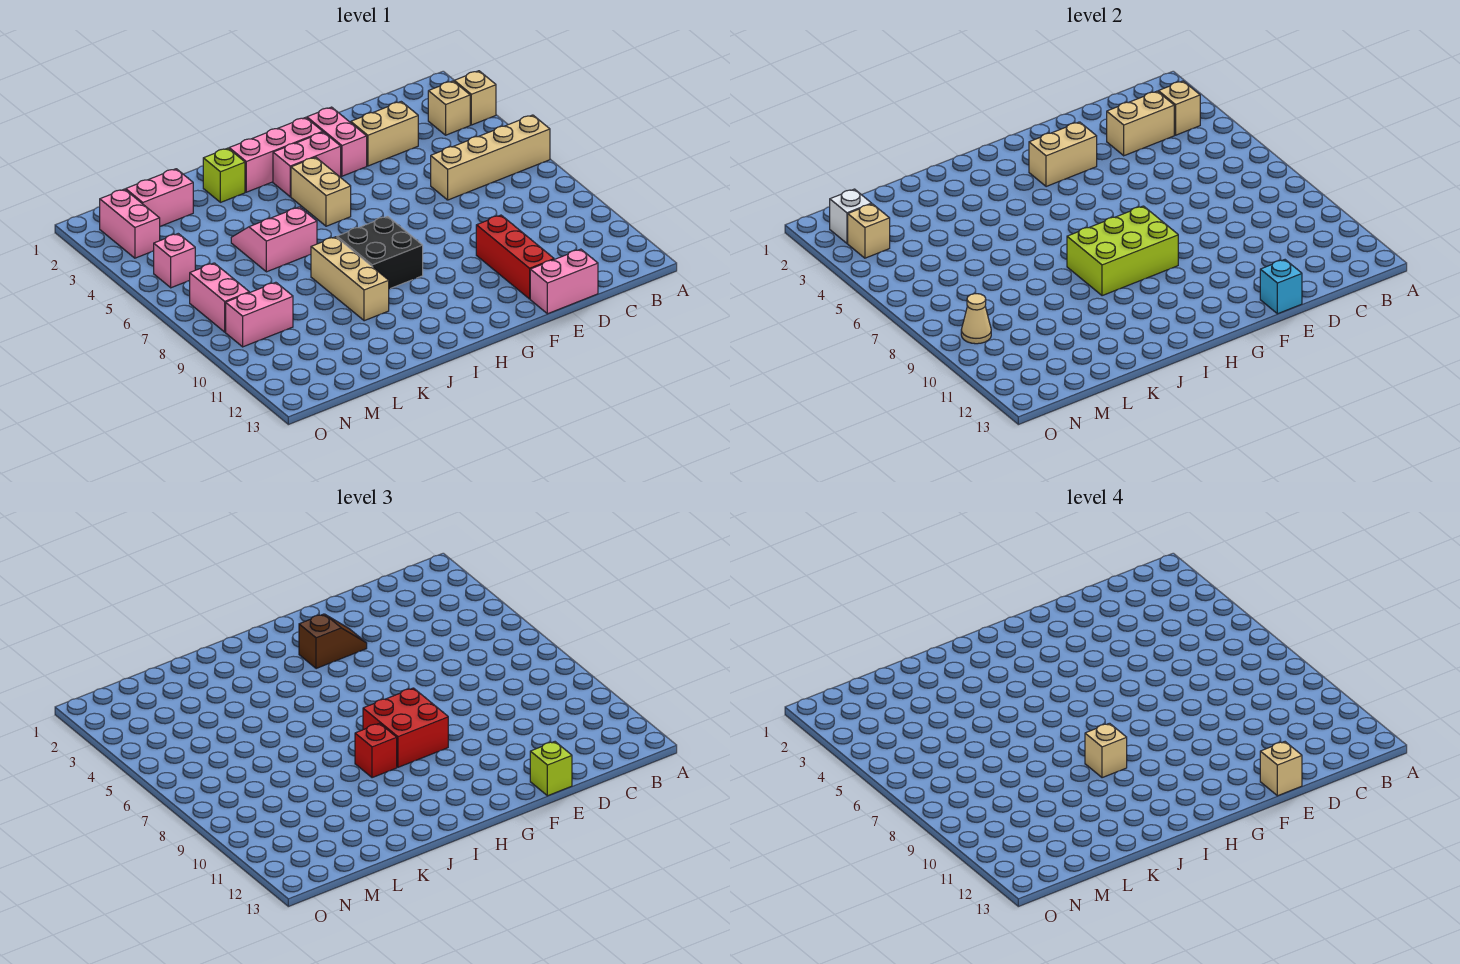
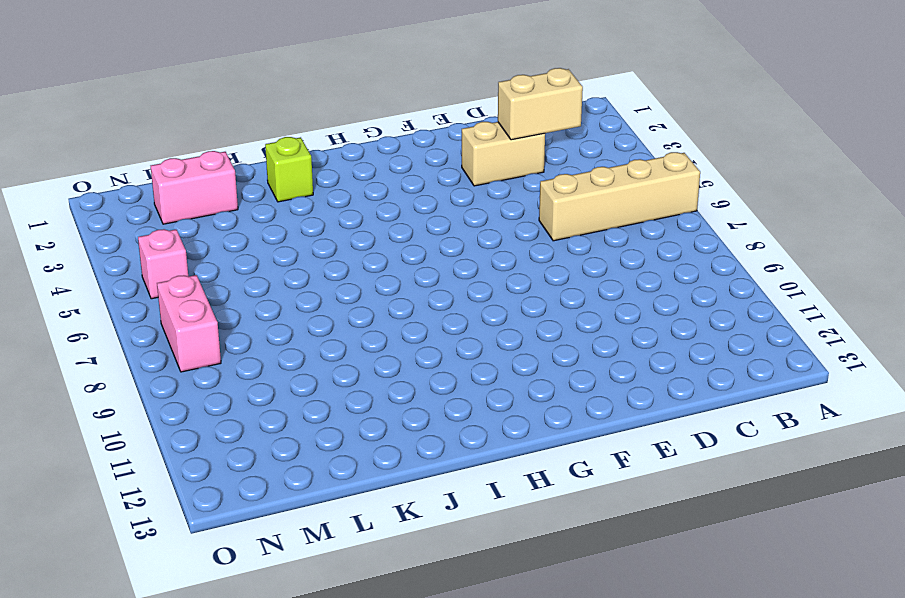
none -> tan 1x1 brick [454,71,496,125]
none -> tan 1x1 brick [428,81,470,135]
none -> pink 1x2 brick [530,249,598,314]
none -> red 1x3 brick [476,215,554,299]

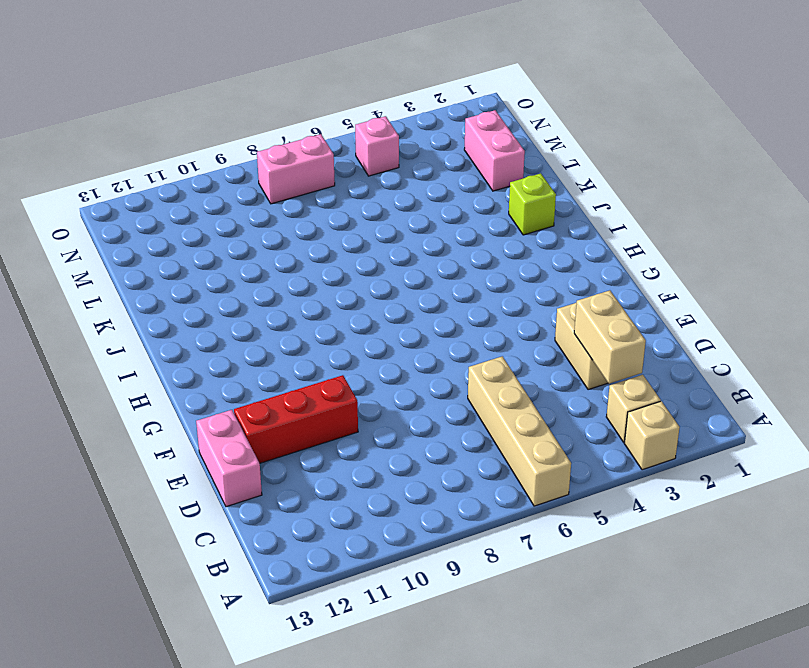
none -> pink 1x2 brick [307,107,367,176]
none -> pink 1x3 brick [229,117,323,192]
none -> pink 1x2 brick [273,132,341,197]
none -> tan 1x2 brick [291,157,351,226]

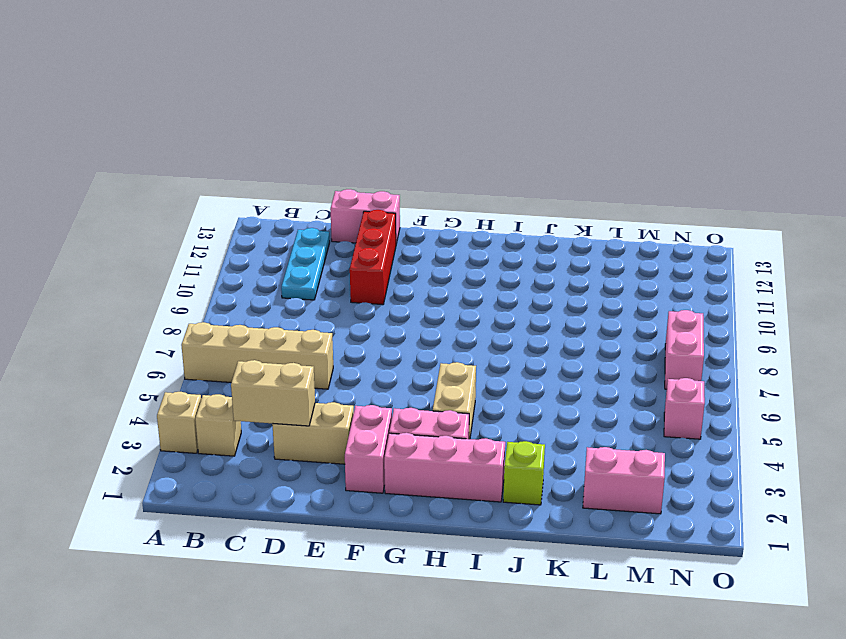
cyan 1x3 plate [281,228,330,300] -> none
none -> black 2x2 brick [337,216,423,289]
none -> pink 2x2 slope [231,207,317,272]
none -> tan 1x3 brick [311,237,389,321]
none -> pink 1x2 brick [226,282,293,347]

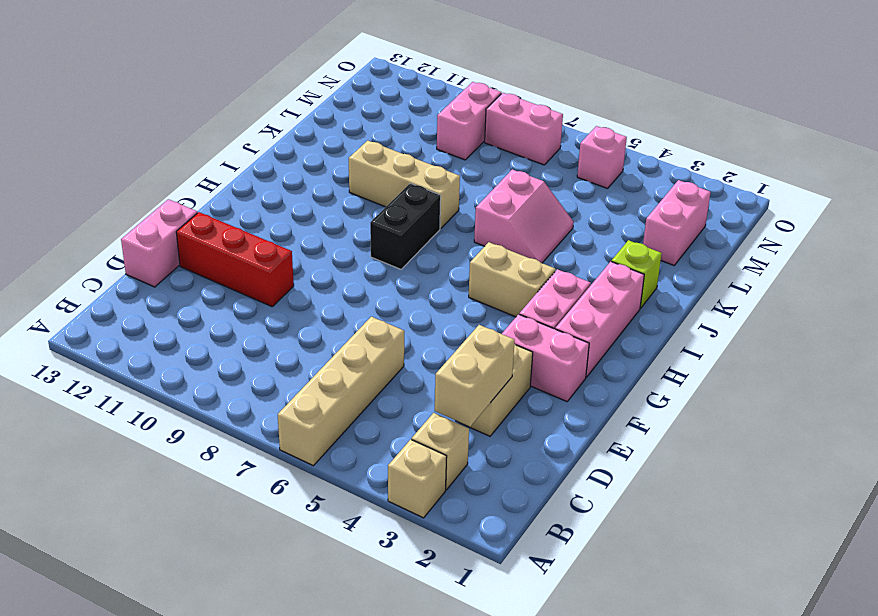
black 1x2 brick [370,183,441,269] -> black 2x2 brick [337,216,423,289]
none -> pink 1x2 brick [100,189,160,258]
none -> tan 1x1 brick [1158,81,1200,135]
none -> cyan 1x1 brick [1260,260,1302,314]
none -> tan 1x2 brick [1029,122,1097,187]

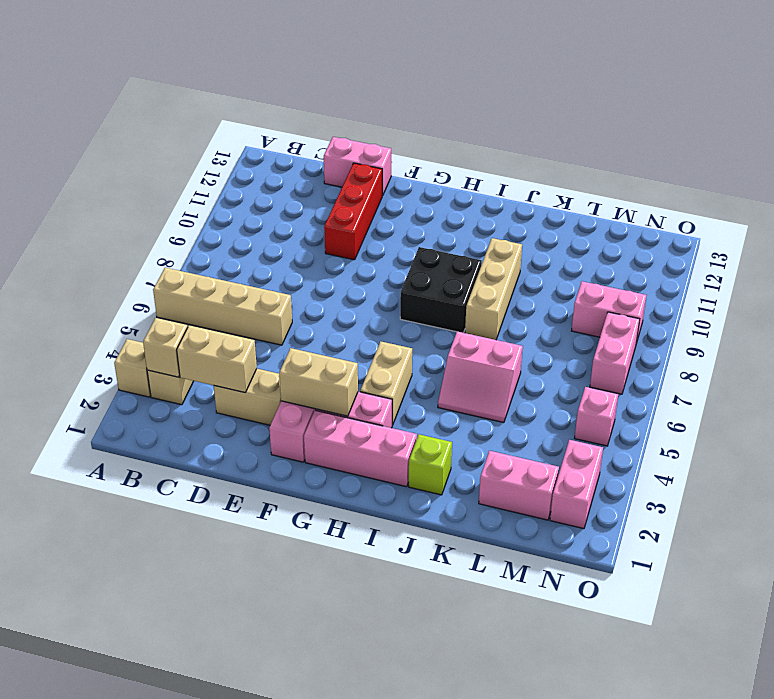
none -> cyan 1x1 brick [1260,260,1302,314]
none -> lime 2x3 brick [1067,206,1178,296]
none -> white 1x1 brick [830,189,872,243]
none -> tan 1x1 brick [848,204,890,258]

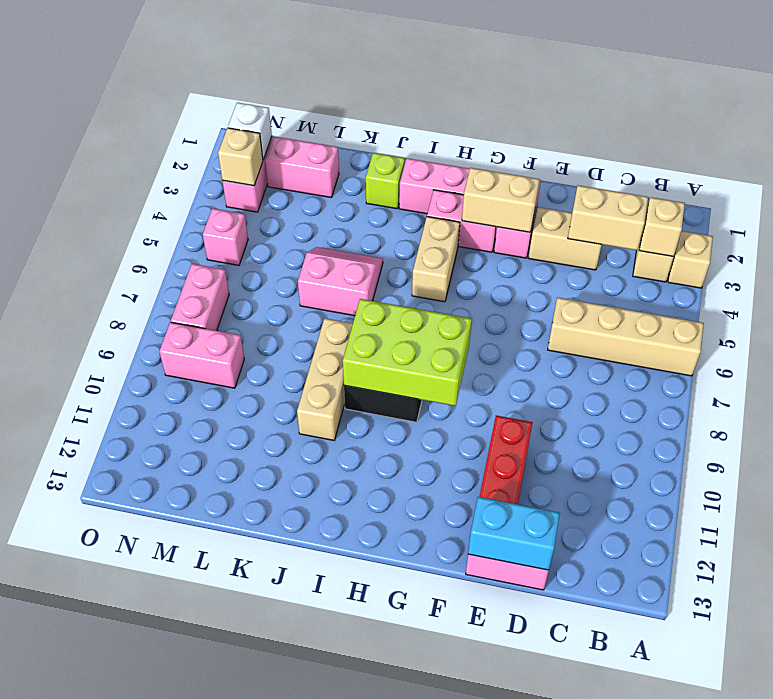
cyan 1x2 brick [468,497,560,570] -> cyan 1x1 brick [1260,260,1302,314]
none -> tan 1x1 cone [961,294,991,344]
none -> lime 1x1 brick [530,742,572,796]
none -> brown 1x2 slope [299,614,367,669]
none -> red 2x2 brick [363,688,448,767]

